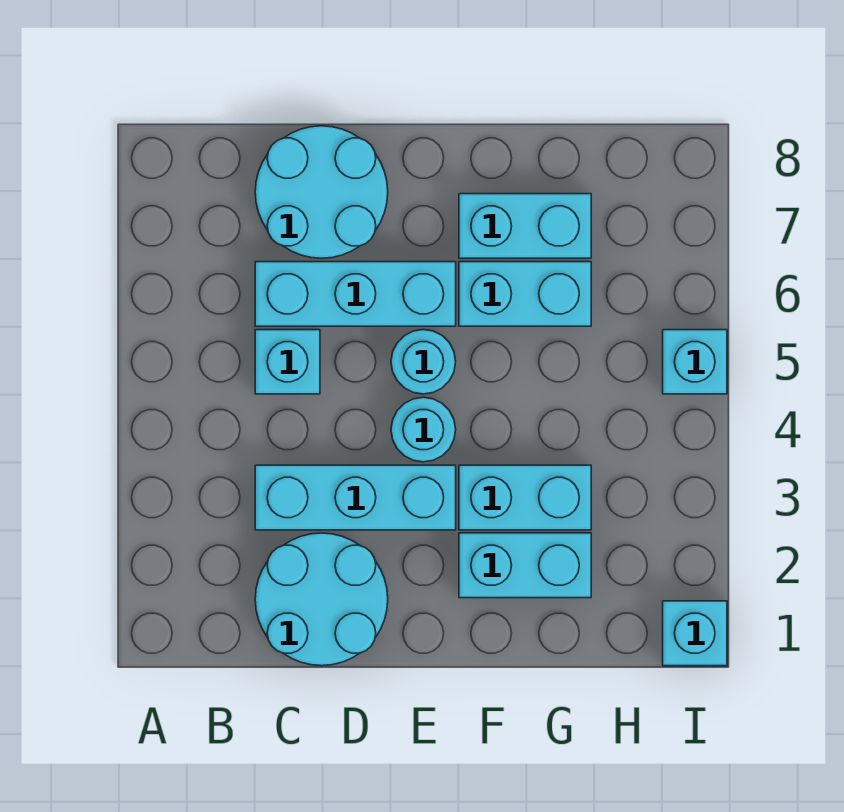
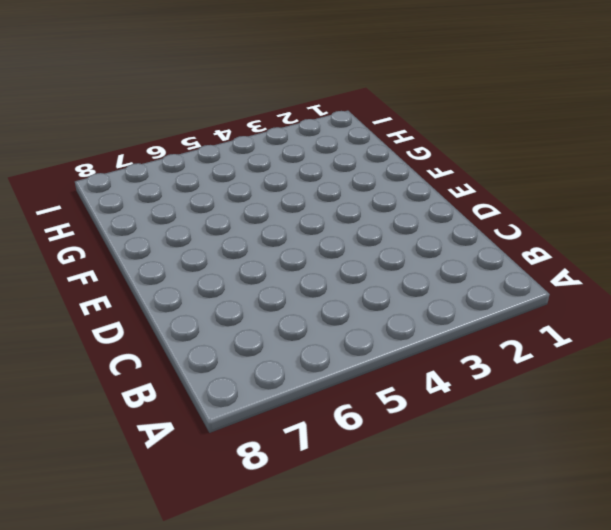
none -> cyan 2x2 round brick [255,533,388,666]
none -> cyan 1x3 brick [255,465,456,530]
none -> cyan 1x1 brick [255,330,320,394]

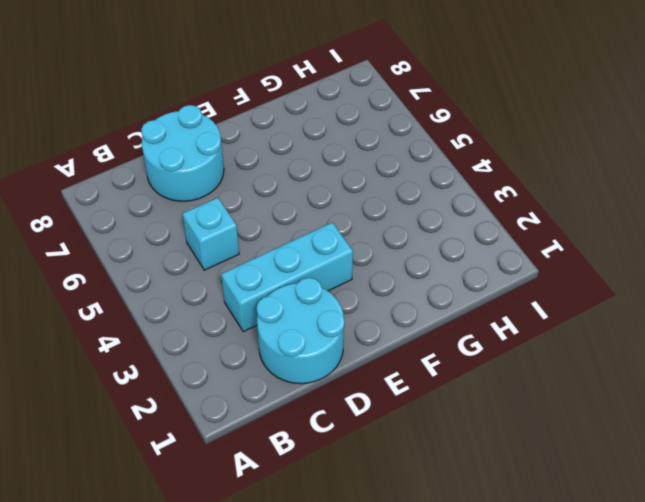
none -> cyan 1x3 brick [255,262,456,326]
none -> cyan 1x1 round brick [391,397,456,462]
none -> cyan 1x1 round brick [391,330,456,394]

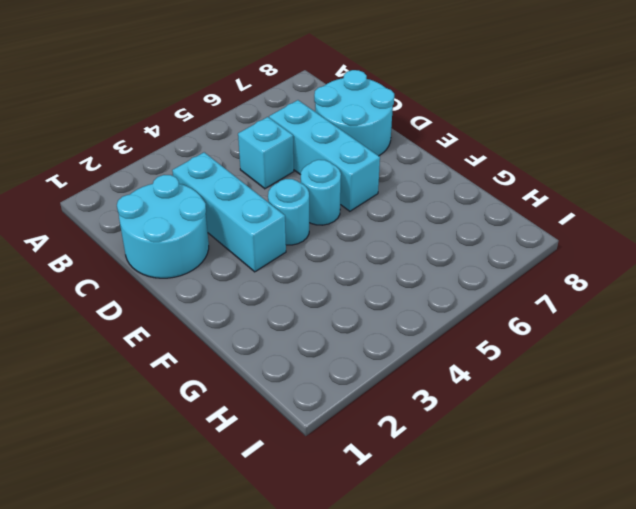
none -> cyan 1x2 brick [459,533,591,598]
none -> cyan 1x2 brick [459,465,591,530]
none -> cyan 1x2 brick [459,262,591,326]

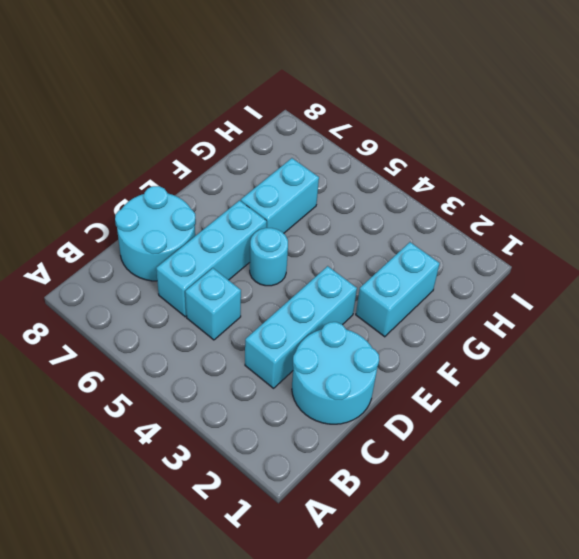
none -> cyan 1x1 round brick [391,397,456,462]
none -> cyan 1x2 brick [459,465,591,530]
none -> cyan 1x2 brick [459,194,591,258]

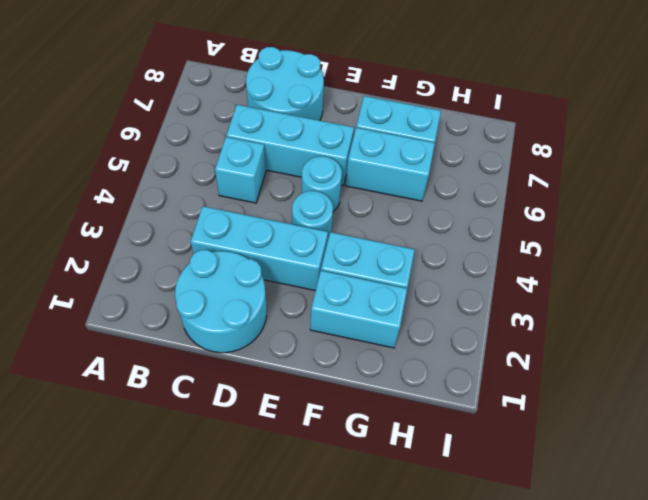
none -> cyan 1x1 brick [663,601,727,666]
none -> cyan 1x1 brick [663,330,727,394]

